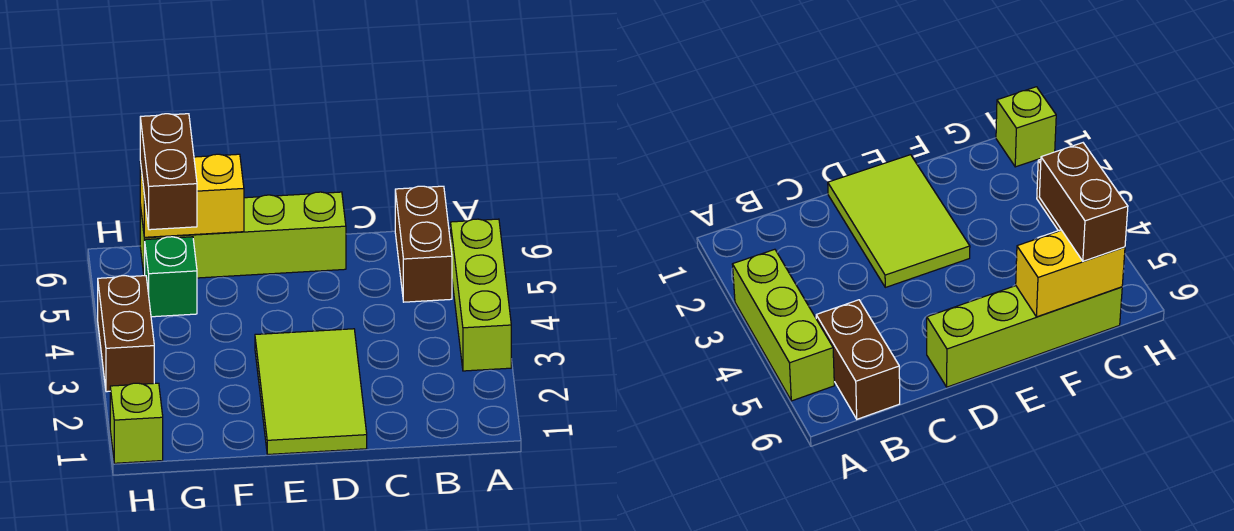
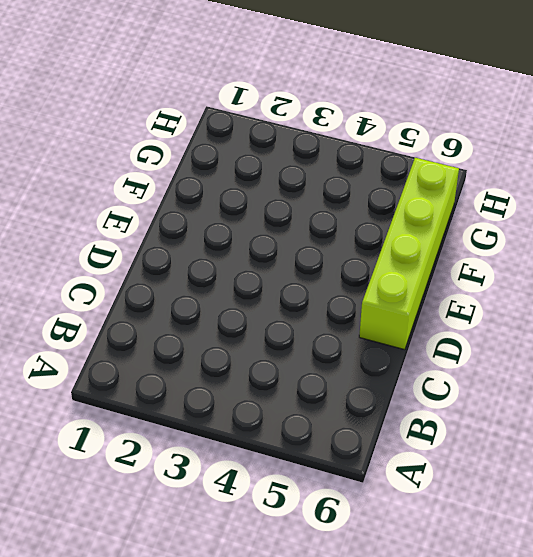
none -> lime 1x3 brick [451,219,511,371]
none -> brown 1x2 brick [395,186,452,302]

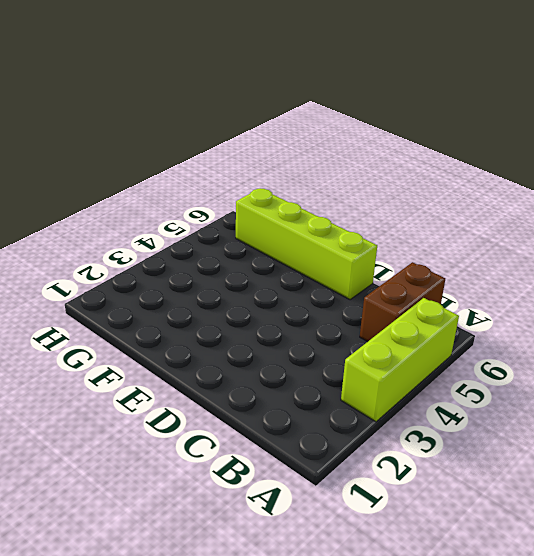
none -> lime 2x3 tile [255,329,367,454]
none -> green 1x1 brick [145,237,197,317]

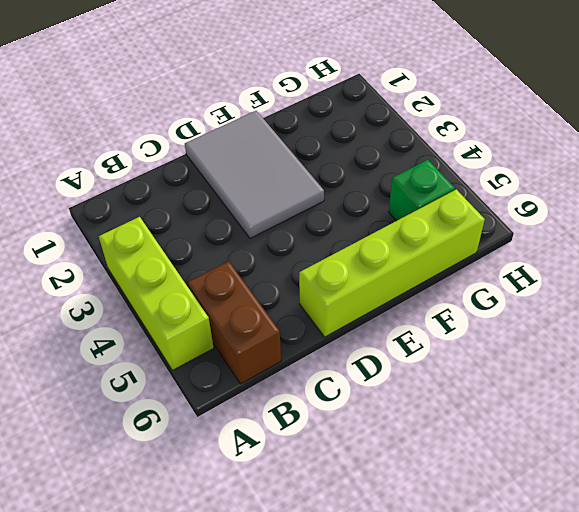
grey 2x3 tile [185,111,324,238] -> lime 2x3 tile [255,329,367,454]
none -> lime 1x1 brick [110,383,163,463]
none -> brown 1x2 brick [98,275,154,392]

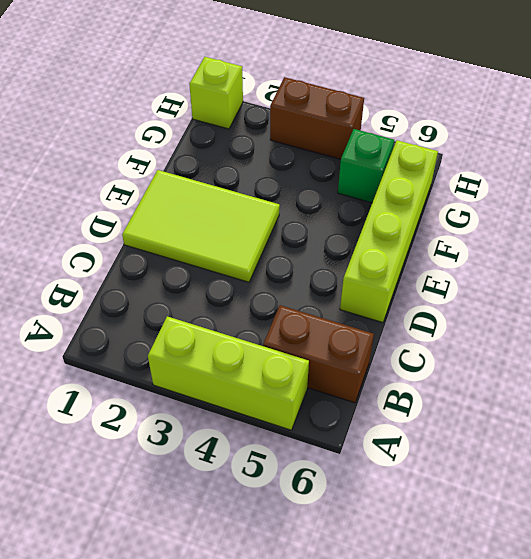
none -> yellow 1x2 brick [140,154,244,237]
none -> brown 1x2 brick [140,114,197,230]

